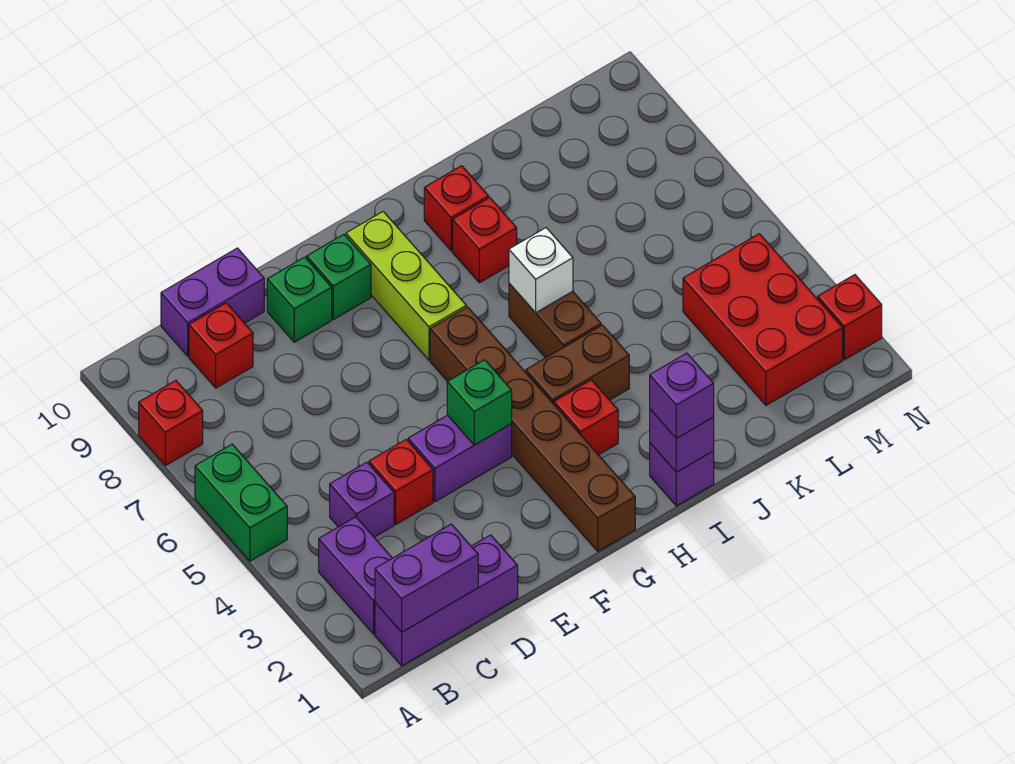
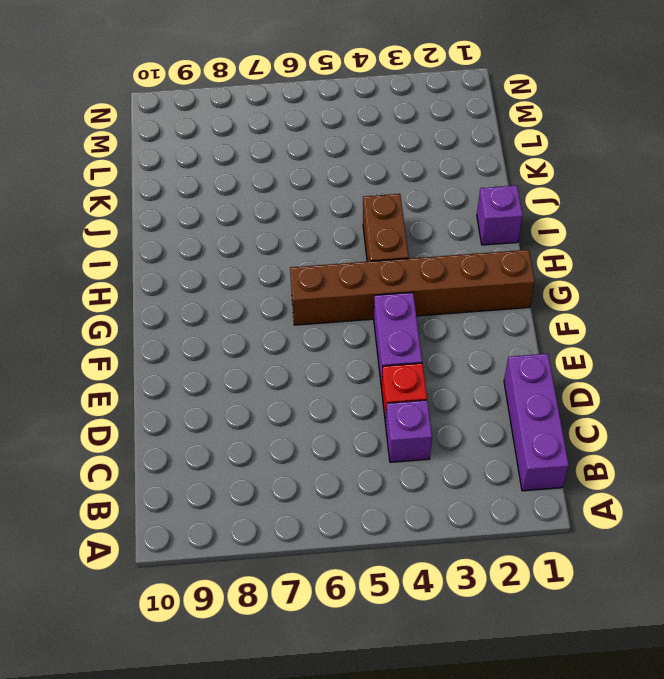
none -> green 1x2 brick [195,444,287,561]
none -> red 1x1 brick [139,381,203,466]
none -> purple 1x2 brick [319,517,392,634]

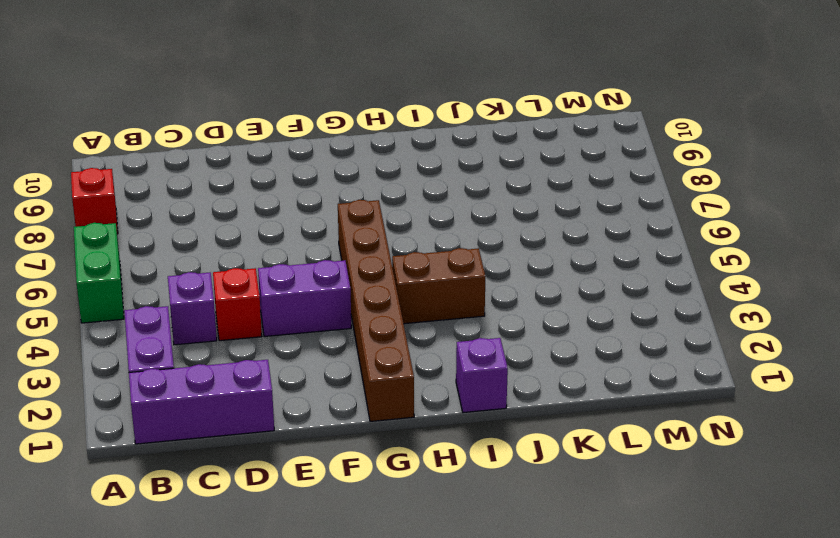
none -> red 1x1 brick [189,303,253,388]
none -> purple 1x2 brick [161,248,264,356]
none -> green 1x1 brick [267,257,332,342]

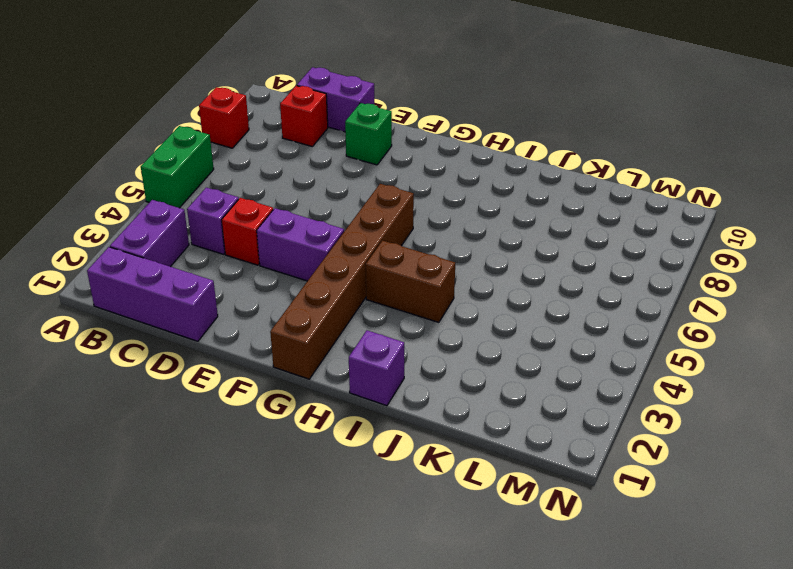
none -> green 1x1 brick [307,234,371,319]
none -> lime 1x3 brick [346,212,466,360]
none -> red 1x1 brick [554,380,618,455]

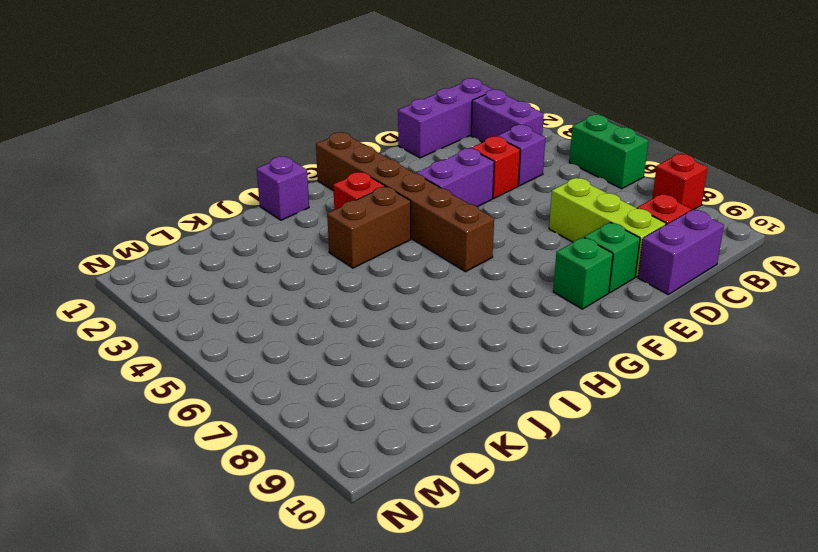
lime 1x3 brick [549,178,666,277] -> lime 1x3 brick moved to [346,212,466,360]
none -> brown 1x2 brick [509,283,601,358]
none -> red 1x1 brick [453,198,517,283]
none -> red 1x1 brick [424,166,489,251]

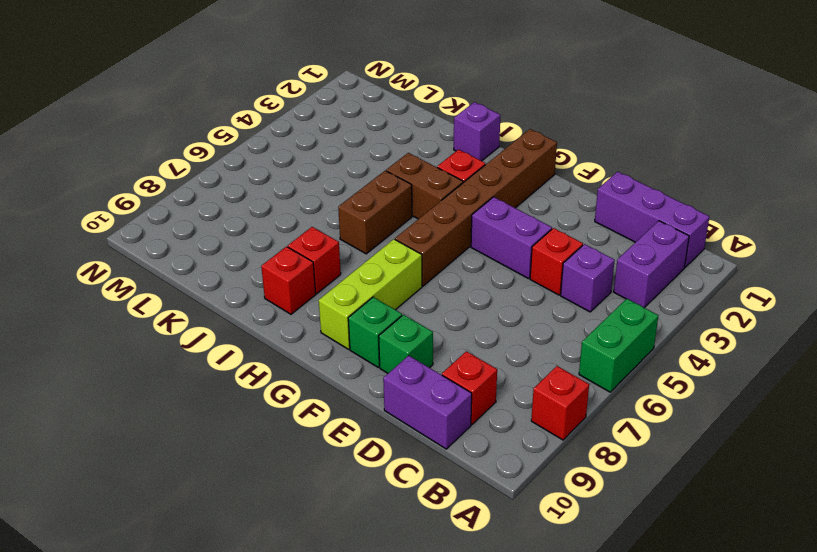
none -> red 2x3 brick [683,234,843,405]
none -> red 1x1 brick [818,275,882,360]
none -> purple 1x2 brick [375,524,478,632]

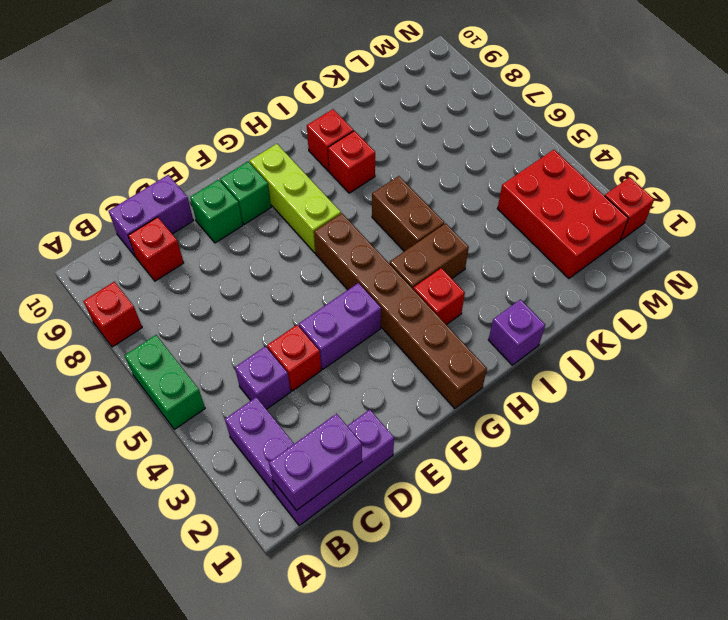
none -> green 1x1 brick [447,360,512,445]
none -> purple 1x1 brick [650,409,714,472]
none -> white 1x1 brick [509,228,573,313]

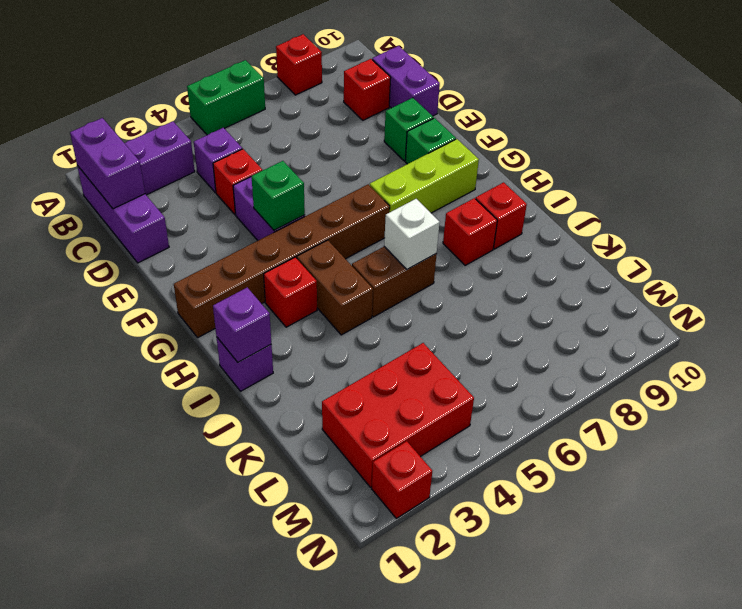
none -> purple 1x1 brick [650,353,714,438]

